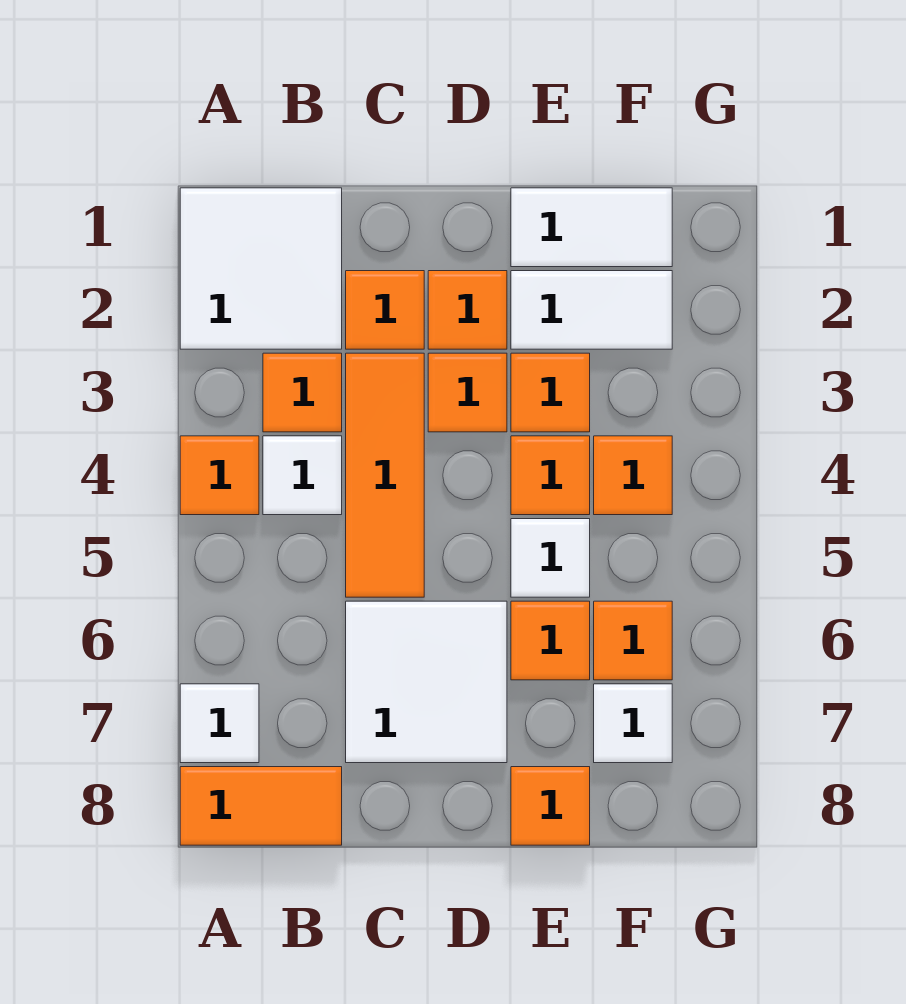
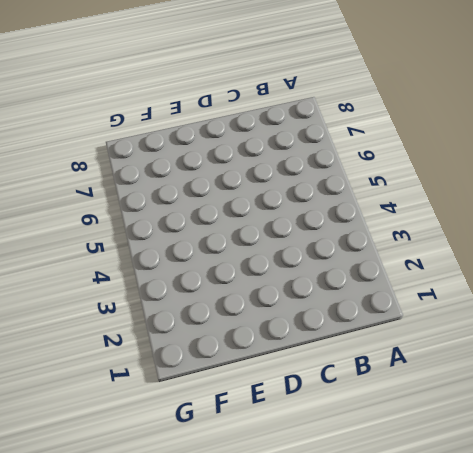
none -> white 2x2 tile [180,188,342,349]
none -> orange 1x1 tile [180,436,259,515]
none -> white 1x1 tile [180,684,259,763]

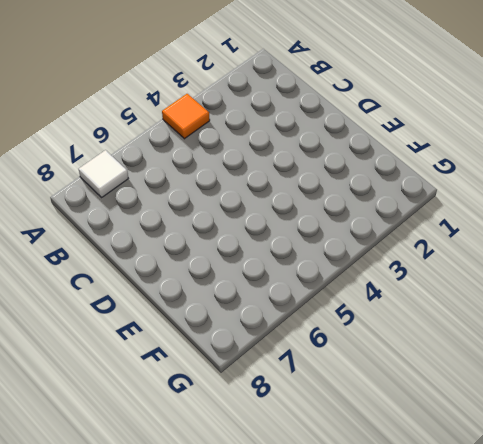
none -> white 2x2 tile [180,188,342,349]
none -> orange 1x2 tile [180,767,342,845]
none -> orange 1x1 tile [263,353,342,432]

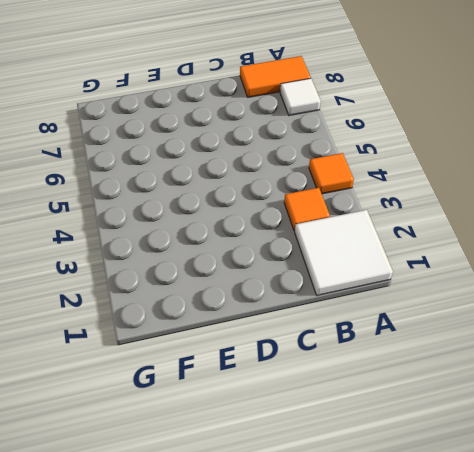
none -> white 1x1 tile [263,436,342,515]
none -> orange 1x1 tile [346,271,424,349]
none -> orange 1x3 tile [346,353,424,597]

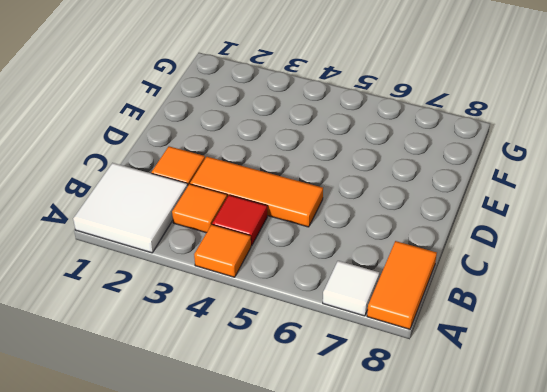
red 1x1 tile [212,195,267,246] -> white 1x1 tile [263,436,342,515]
none -> white 2x2 tile [346,601,507,763]
none -> orange 1x1 tile [428,271,507,349]
none -> orange 1x1 tile [428,353,507,432]

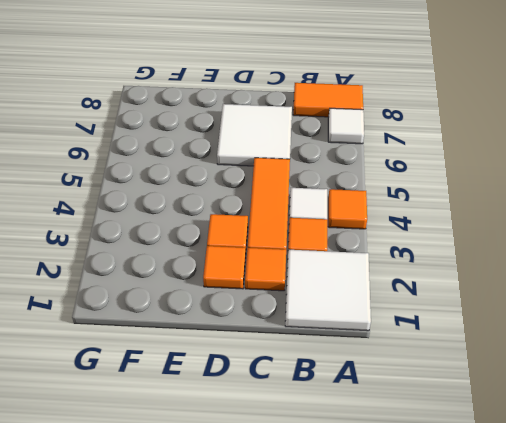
none -> white 1x2 tile [511,188,672,267]
none -> white 1x2 tile [511,271,672,349]
none -> orange 1x1 tile [511,353,590,432]

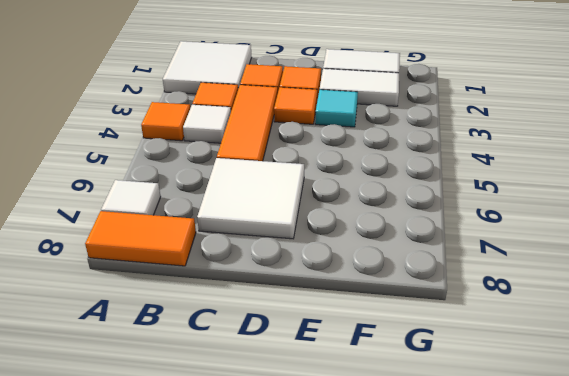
cyan 1x1 tile [315,90,358,127] -> orange 1x1 tile [511,353,590,432]
none -> orange 1x1 tile [511,436,590,515]
none -> white 1x1 tile [511,519,590,597]
none -> orange 1x1 tile [511,601,590,680]

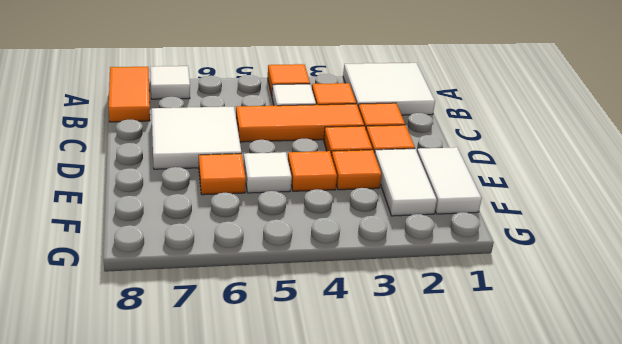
none -> orange 1x1 tile [511,767,590,845]
none -> orange 1x1 tile [594,436,672,515]
none -> orange 1x1 tile [594,601,672,680]

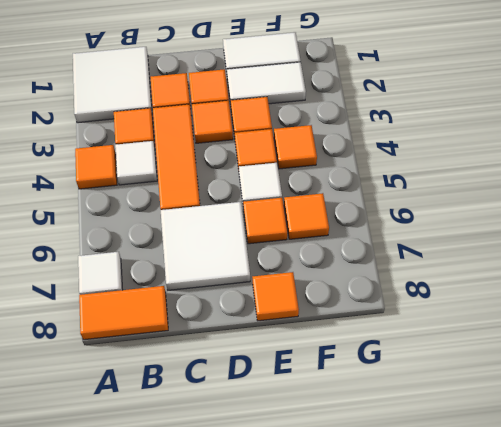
none -> white 1x1 tile [594,684,672,763]

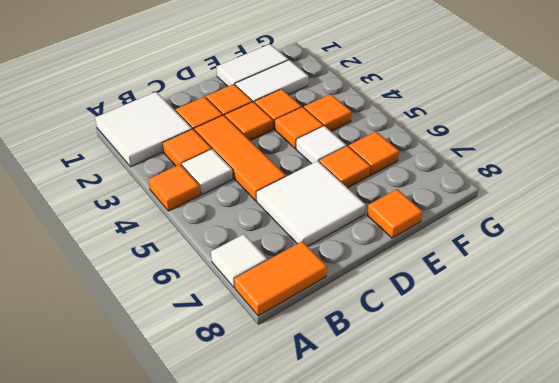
none -> white 1x1 tile [594,684,672,763]

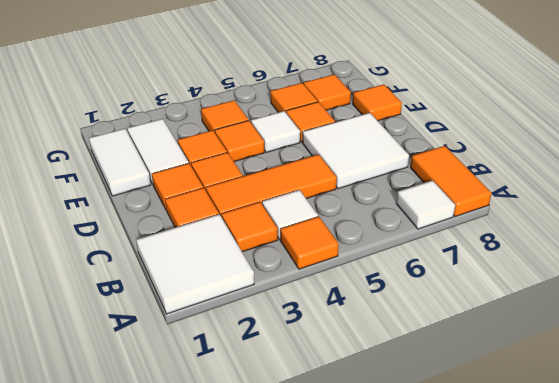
orange 1x1 tile [304,74,351,110] -> white 1x1 tile [594,684,672,763]

